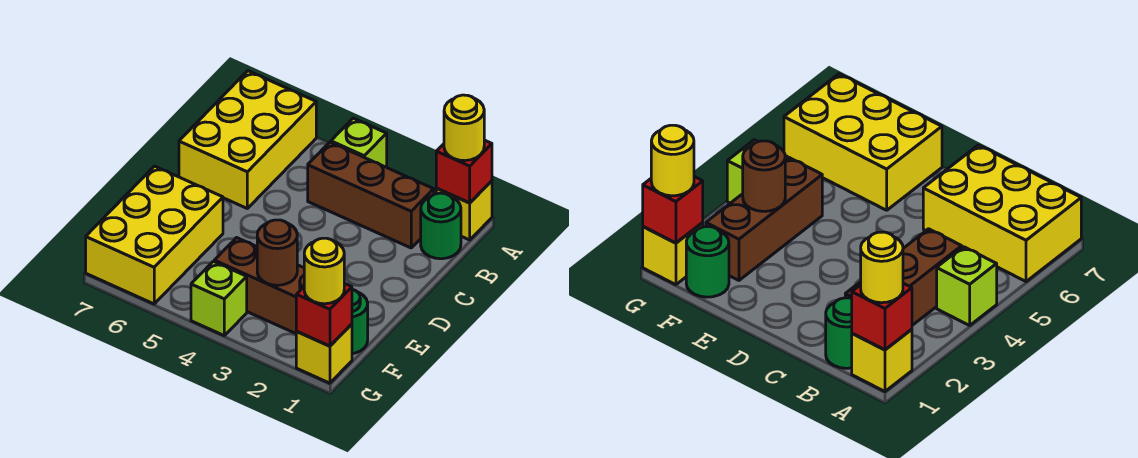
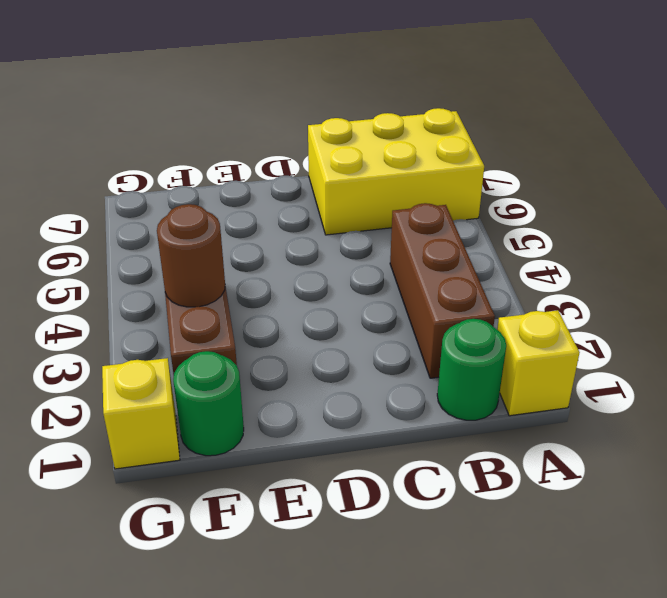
none -> lime 1x1 brick [331,118,387,167]
none -> yellow 2x3 brick [86,166,223,304]
none -> lime 1x1 brick [191,261,247,335]

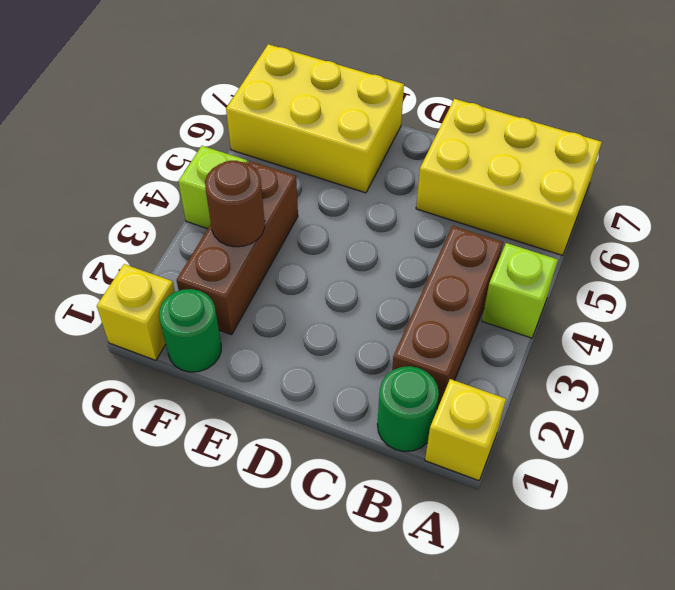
none -> red 1x1 brick [436,140,492,203]
none -> red 1x1 brick [296,283,352,346]
none -> yellow 1x1 round brick [444,95,484,161]

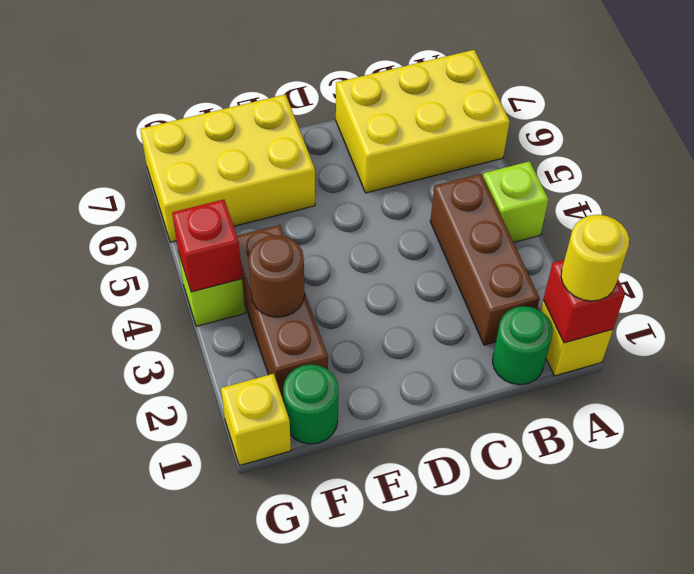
red 1x1 brick [172,199,242,292] -> red 1x1 brick moved to [296,283,352,346]
none -> yellow 1x1 round brick [304,238,344,304]

